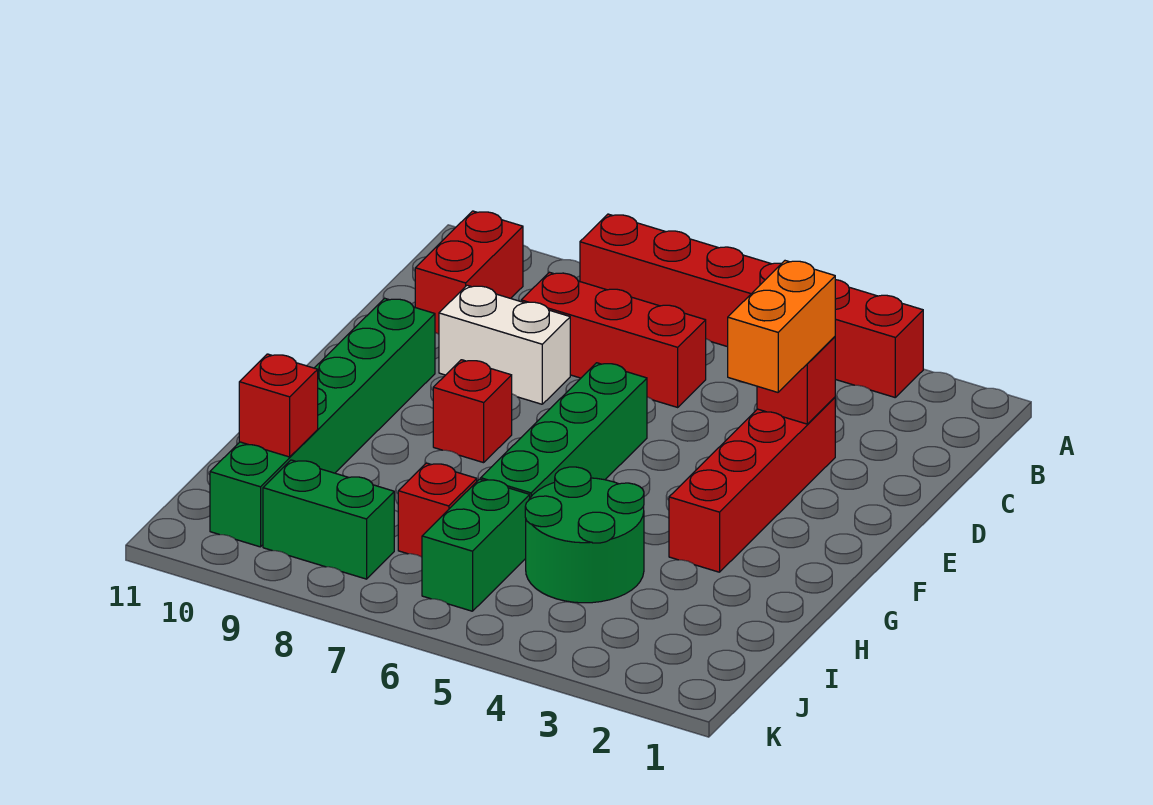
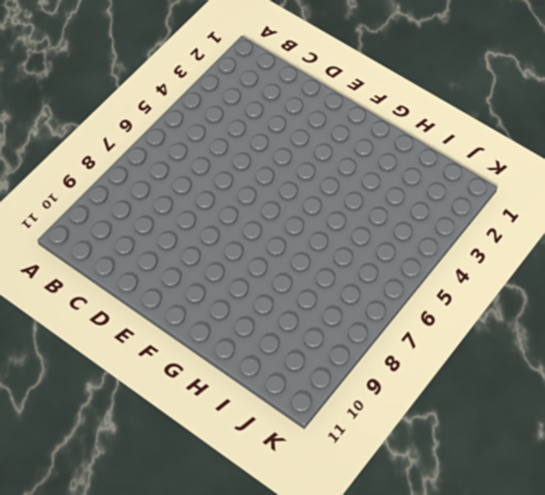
none -> red 1x6 brick [580,214,923,397]
none -> red 1x2 brick [415,211,523,334]
none -> red 1x3 brick [521,272,706,407]

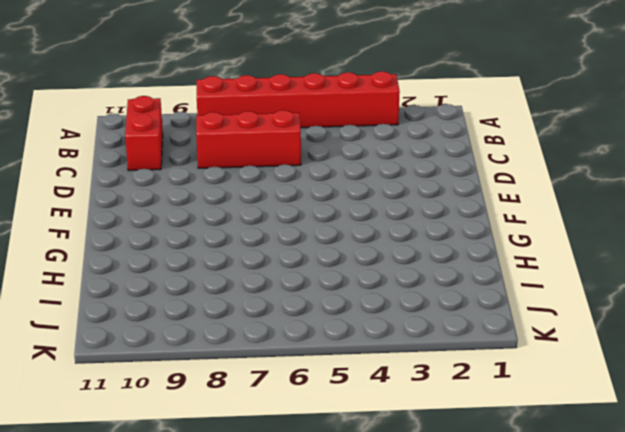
none -> red 1x4 brick [669,397,835,572]
none -> white 1x2 brick [439,285,570,404]
none -> green 1x4 brick [481,363,647,498]

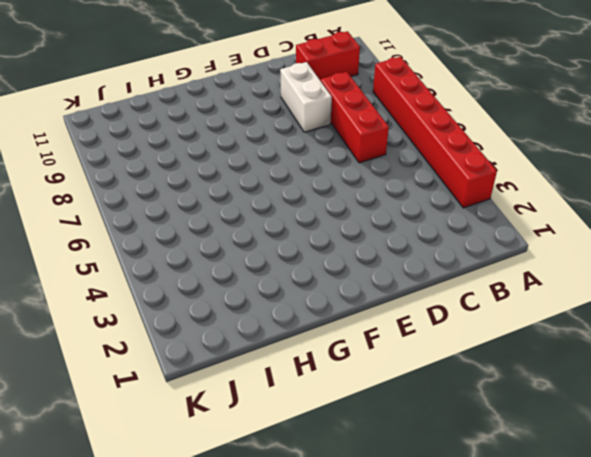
none -> red 1x4 brick [669,397,835,572]
none -> green 1x4 brick [481,363,647,498]
none -> green 1x6 brick [210,298,435,547]

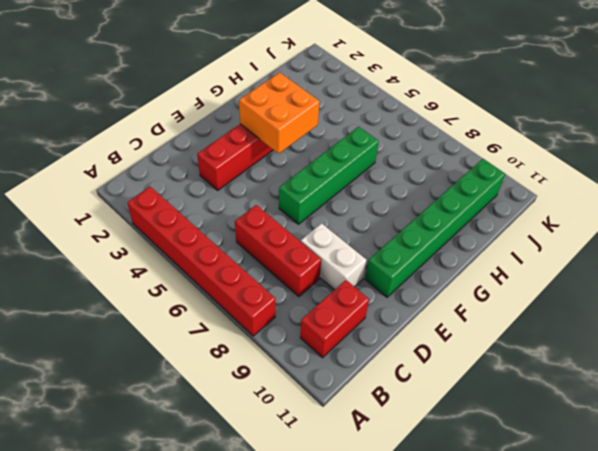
orange 2x2 brick [239,72,320,154] -> none
none -> red 1x1 brick [433,360,512,463]
none -> green 2x2 round brick [525,467,644,603]
none -> green 1x2 brick [422,479,530,611]

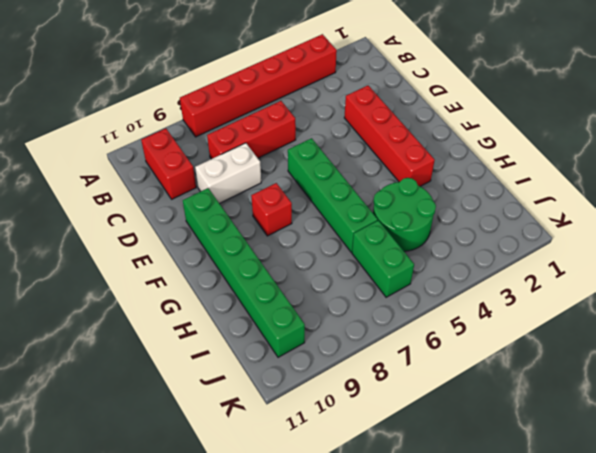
none -> red 1x1 brick [398,463,477,557]
none -> green 1x2 brick [263,460,394,579]
none -> red 1x1 brick [757,337,835,424]

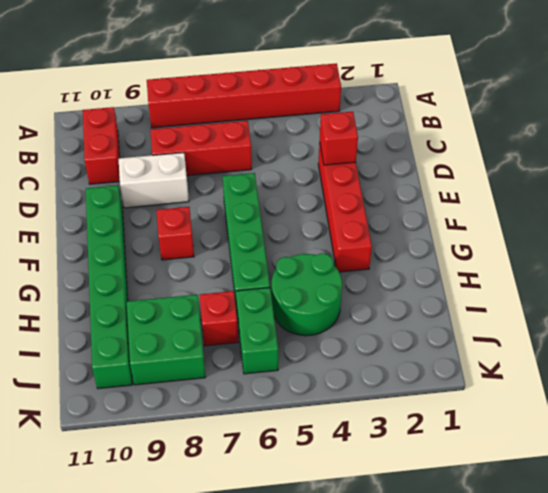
green 2x2 brick [127,295,205,385] -> green 1x2 brick [263,460,394,579]
none -> red 1x1 brick [239,354,318,457]
none -> orange 1x2 brick [728,261,835,392]

